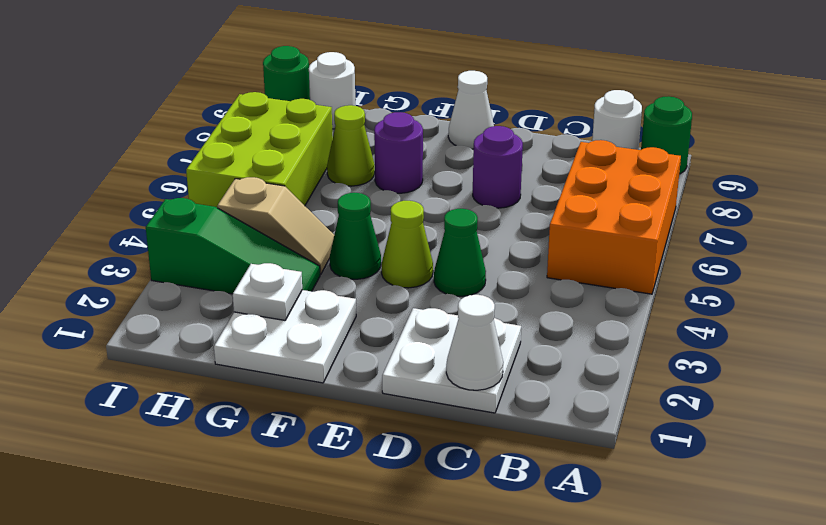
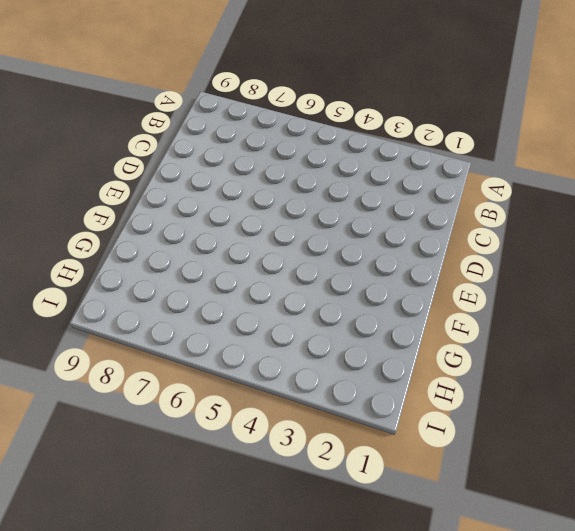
none -> orange 2x3 brick [547,140,681,294]
none -> green 1x1 round brick [641,96,692,174]
none -> white 1x1 round brick [592,90,642,150]

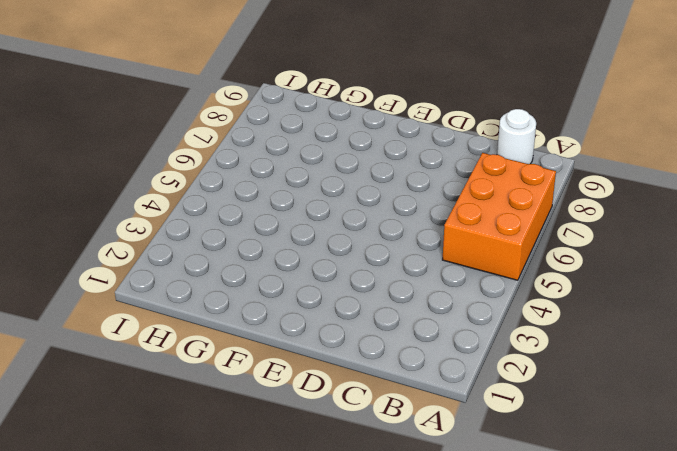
none -> green 1x1 round brick [641,96,692,174]
none -> white 2x2 plate [382,308,521,413]
none -> green 1x1 cone [434,209,486,296]

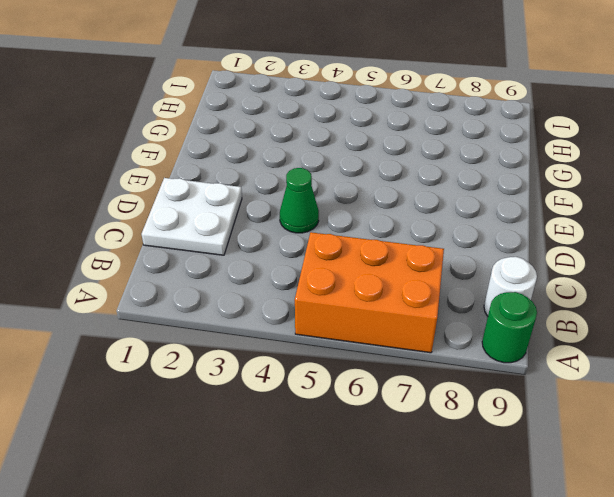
none -> purple 1x1 round brick [473,126,523,208]
none -> lime 1x1 cone [381,201,433,288]
none -> white 1x1 cone [448,71,494,149]

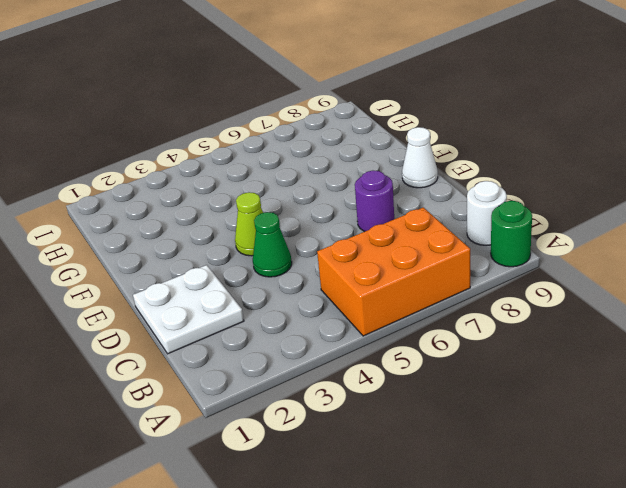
none -> white 2x2 plate [214,290,356,383]
none -> green 1x1 cone [330,193,381,279]
none -> purple 1x1 round brick [374,112,423,193]

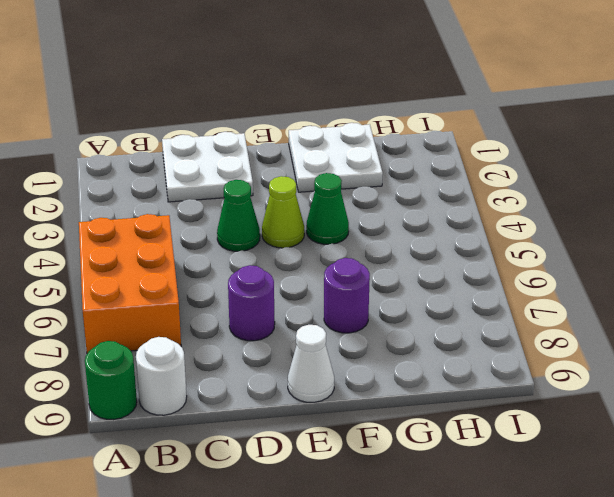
none -> green 1x3 slope [146,198,320,294]
none -> tan 1x2 slope [217,177,334,274]
none -> lime 1x1 cone [327,105,375,186]

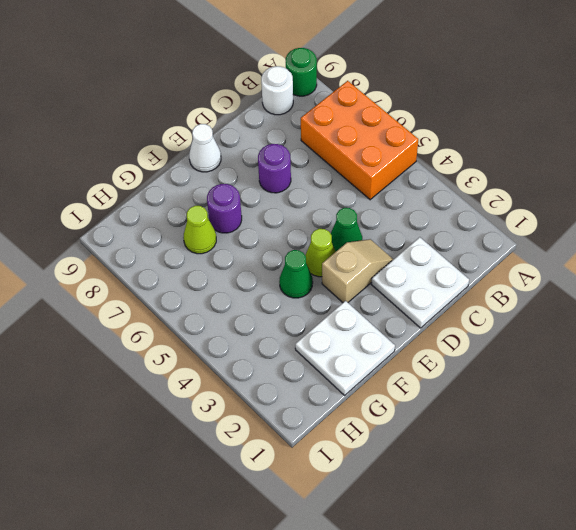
tan 1x2 slope [322,239,393,302] -> tan 1x2 slope moved to [217,177,334,274]
none -> green 1x3 slope [146,198,320,294]
none -> lime 2x3 brick [186,92,333,208]
none -> white 1x1 round brick [309,52,356,129]

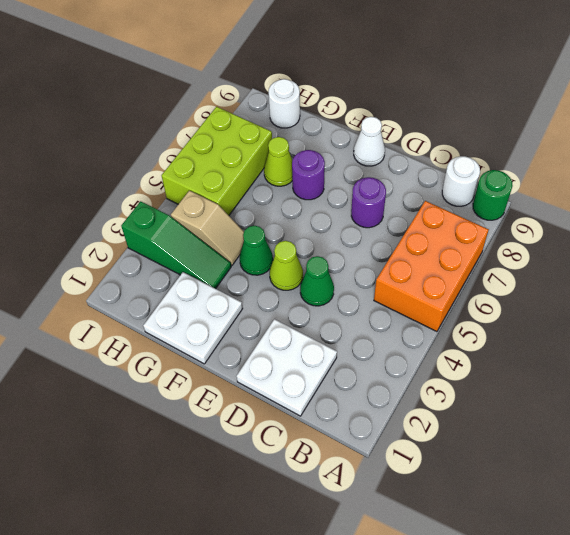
none -> green 1x1 round brick [263,46,310,101]
none -> white 1x1 cone [446,295,503,390]
none -> white 1x1 plate [233,263,302,320]

